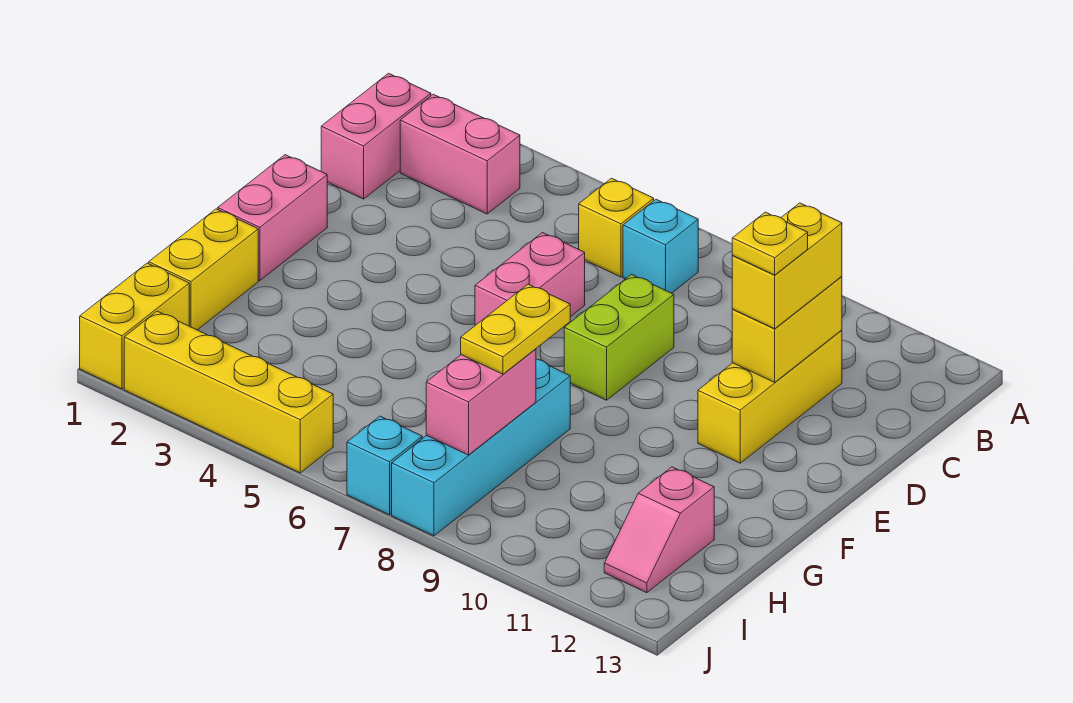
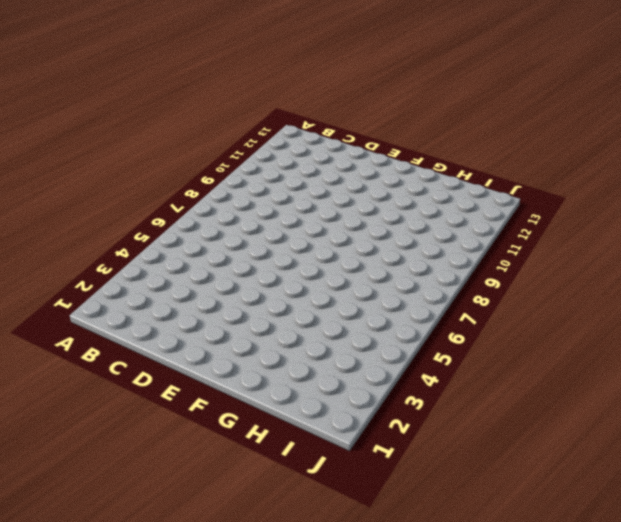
none -> pink 1x2 brick [321,73,431,199]
none -> pink 1x2 brick [400,94,520,214]
none -> yellow 1x1 brick [579,178,654,277]

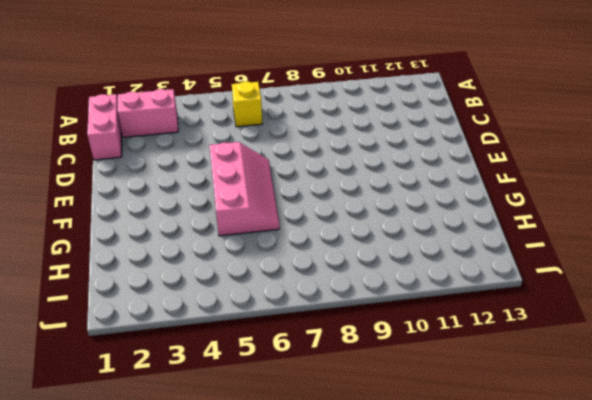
pink 2x3 slope [209,142,280,236] -> pink 1x2 brick [475,233,585,325]
none -> cyan 1x1 brick [623,199,698,293]
none -> yellow 1x3 brick [698,330,842,463]
none -> lime 1x2 brick [564,275,674,400]

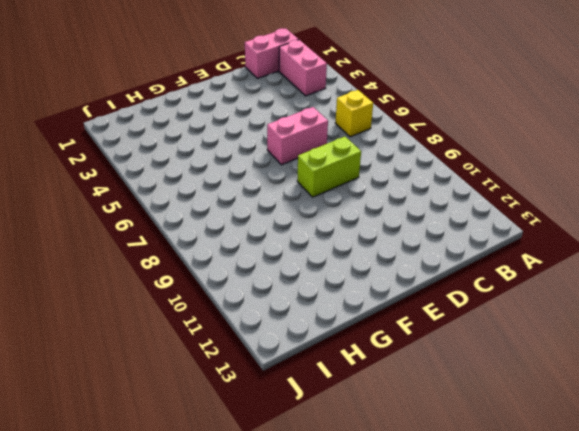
none -> cyan 1x1 brick [623,199,698,293]
none -> yellow 1x3 brick [698,330,842,463]
none -> pink 1x2 brick [218,155,327,280]

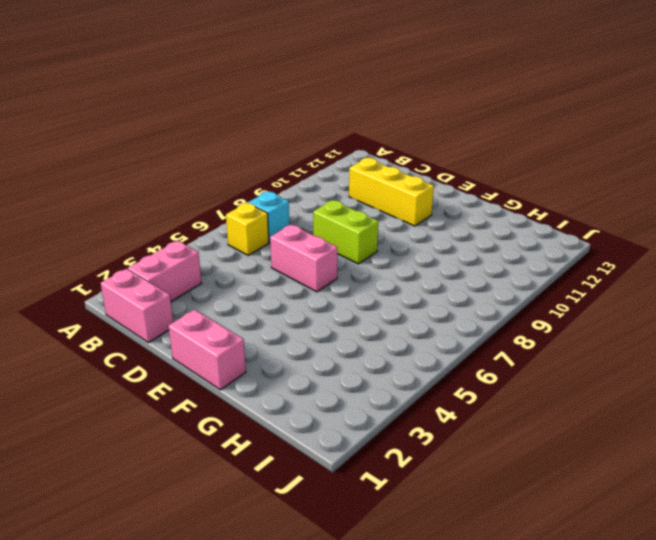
none -> yellow 1x2 brick [149,209,258,330]
none -> cyan 1x4 brick [392,359,570,536]
none -> pink 1x2 slope [604,467,714,593]

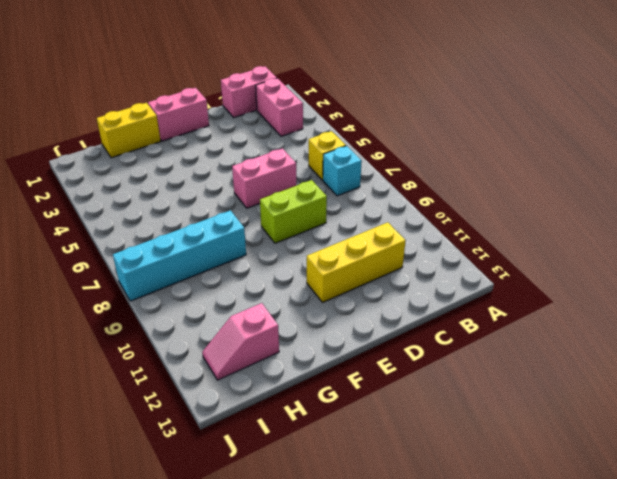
none -> yellow 1x2 brick [80,263,189,389]
none -> yellow 1x4 brick [124,311,333,473]
none -> cyan 1x1 brick [347,416,422,515]

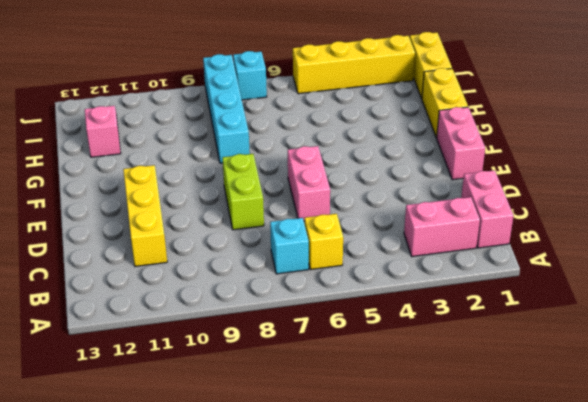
none -> yellow 1x2 brick [732,277,842,382]
none -> pink 1x2 brick [426,349,536,455]
none -> yellow 1x2 brick [732,203,842,329]

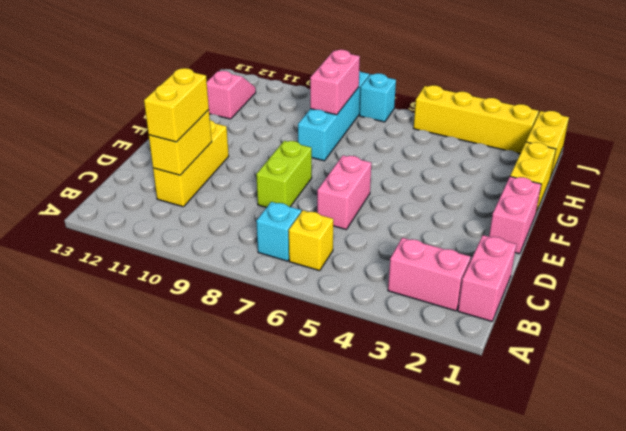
none -> yellow 1x2 plate [461,284,570,374]
none -> yellow 1x1 plate [732,212,808,275]

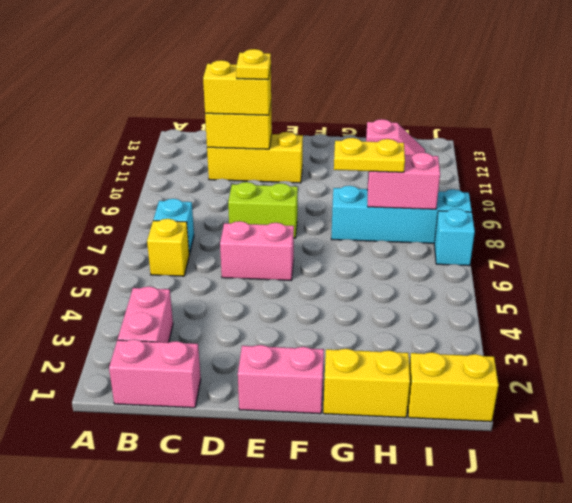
none -> yellow 1x4 brick [124,311,333,473]

